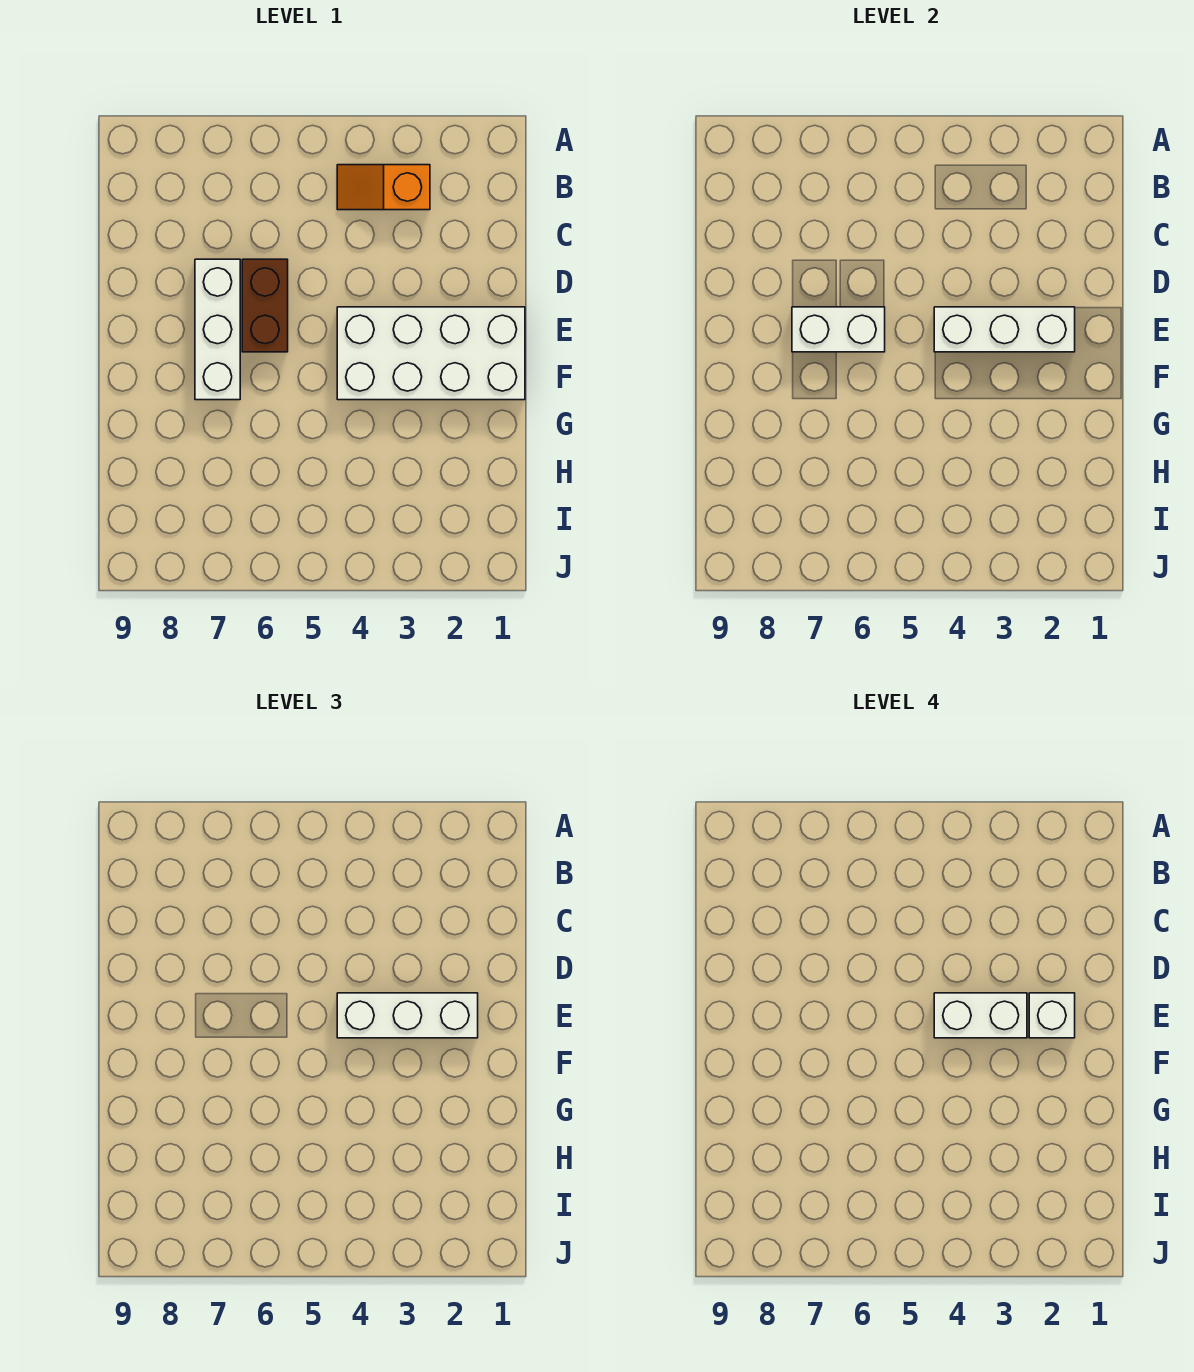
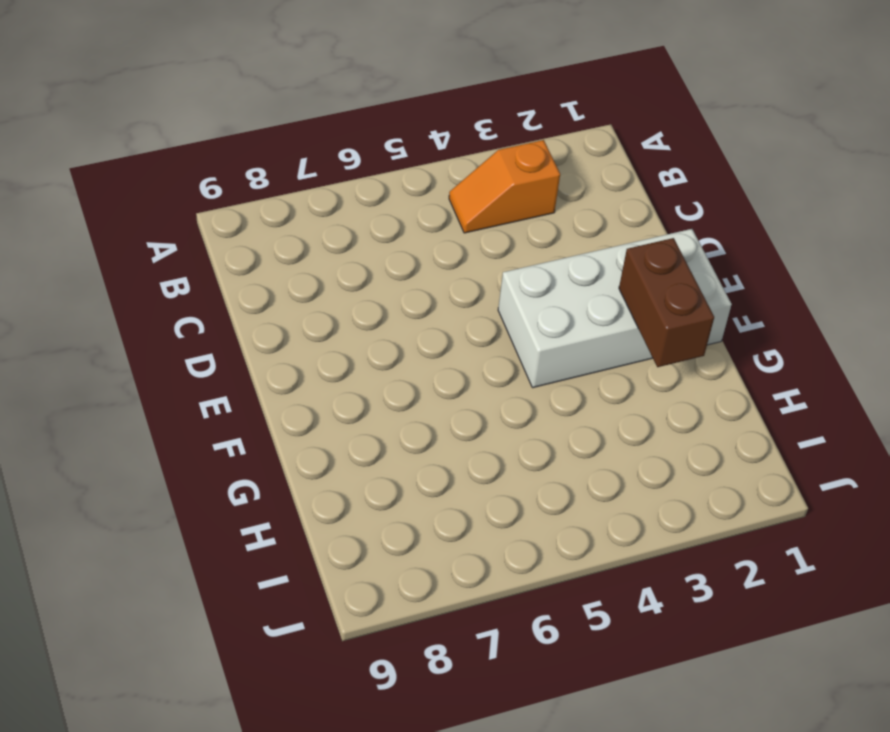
brown 1x2 brick [619,238,714,367] -> brown 1x2 brick moved to [242,259,288,352]
none -> white 1x3 brick [195,259,240,400]
none -> white 1x3 brick [934,307,1075,352]

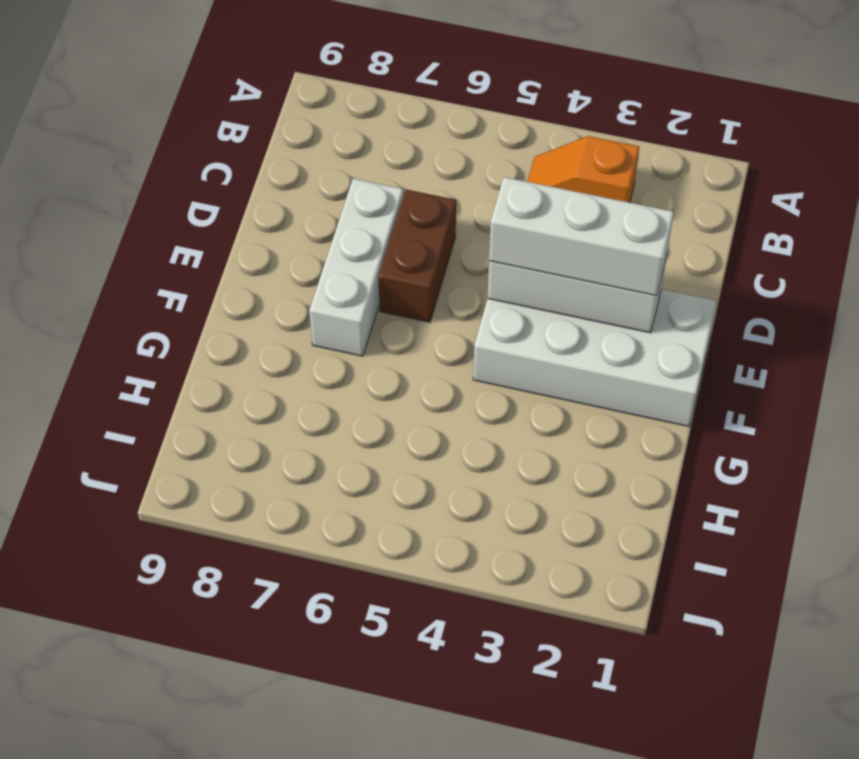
none -> white 1x2 brick [792,307,885,352]
none -> white 1x1 brick [1029,993,1075,1038]

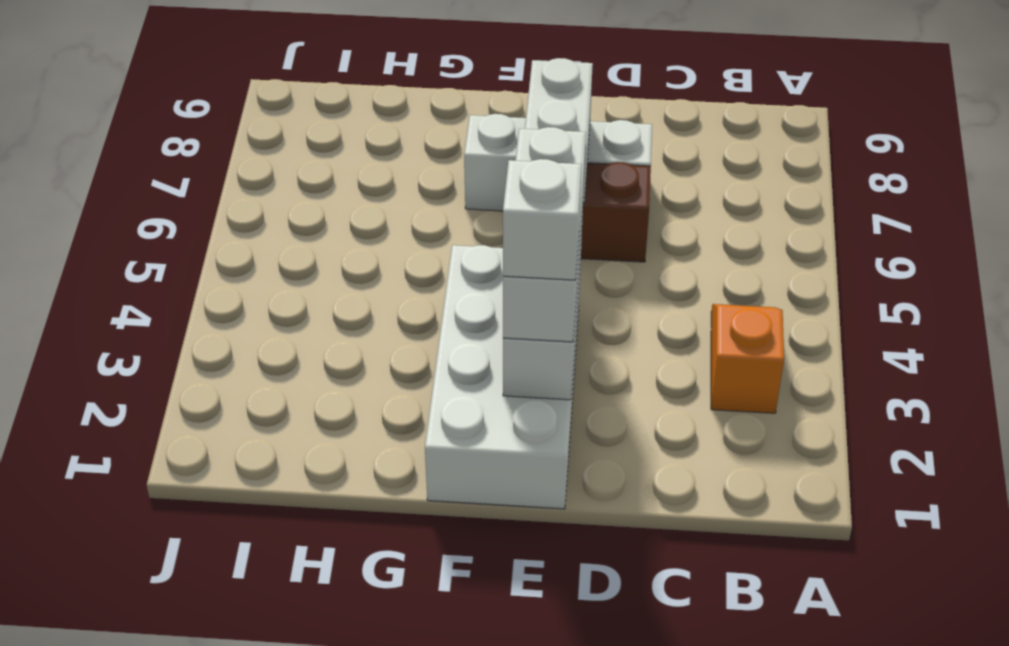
none -> white 1x2 brick [934,993,1027,1038]

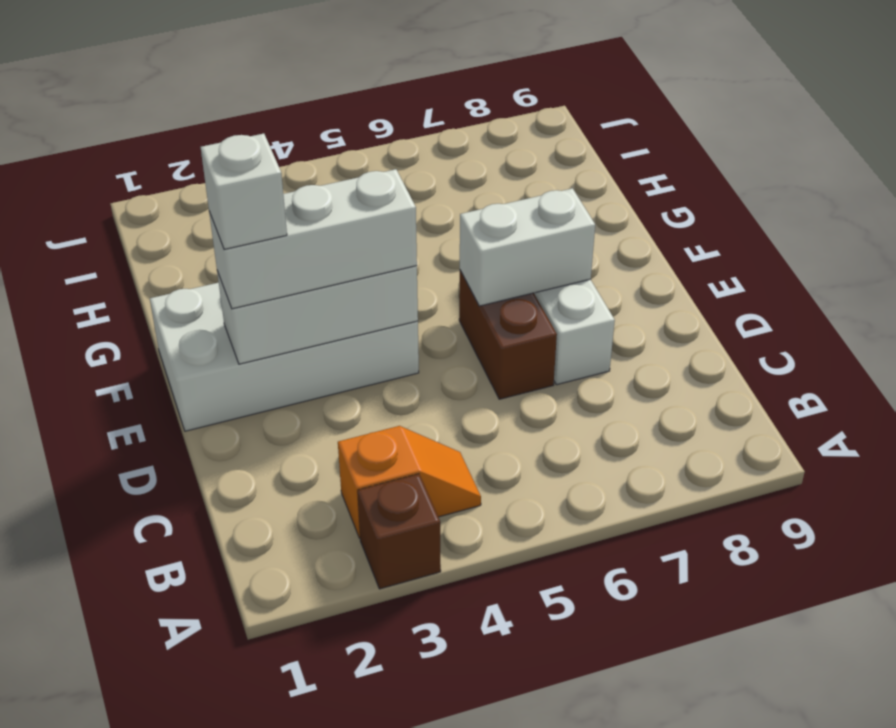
brown 1x1 brick [357,474,441,589] -> none
none -> white 1x2 brick [934,993,1027,1038]

